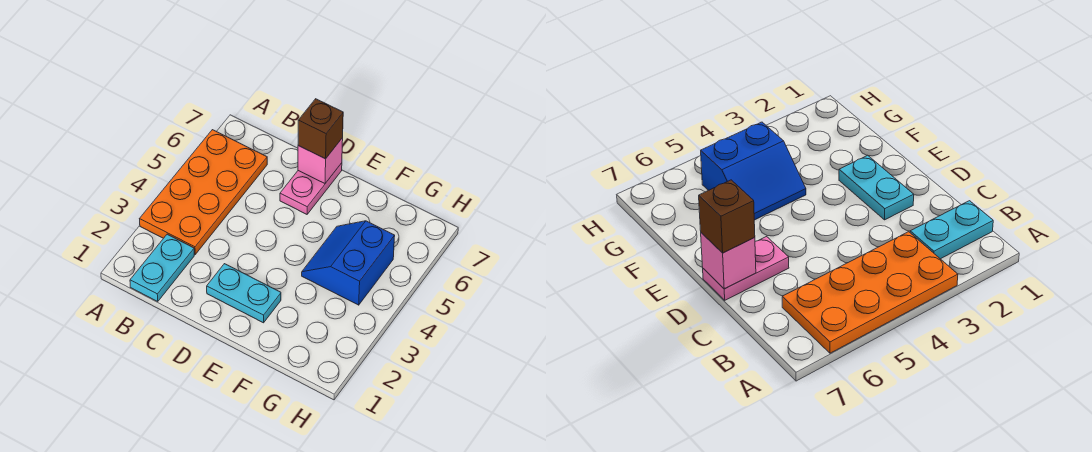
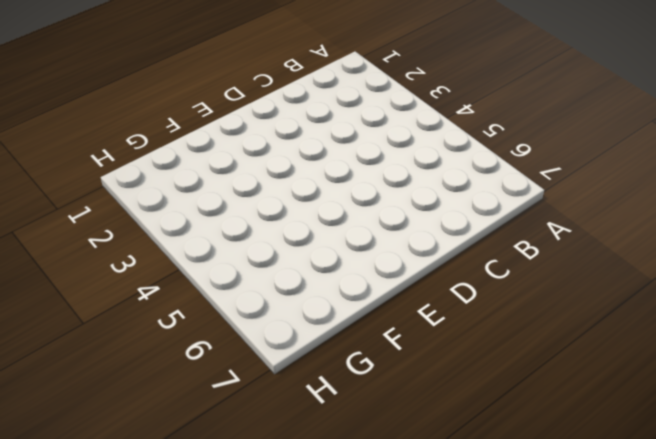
none -> orange 2x4 plate [140,130,267,254]
none -> cyan 1x2 plate [130,234,194,301]

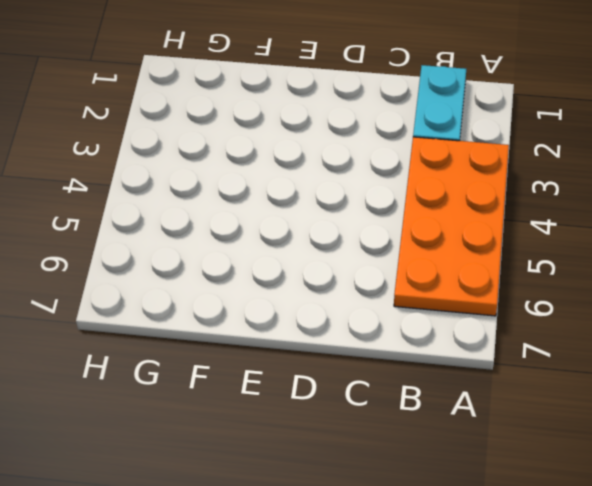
none -> cyan 1x2 plate [207,264,281,323]
none -> pink 1x2 plate [280,163,342,214]

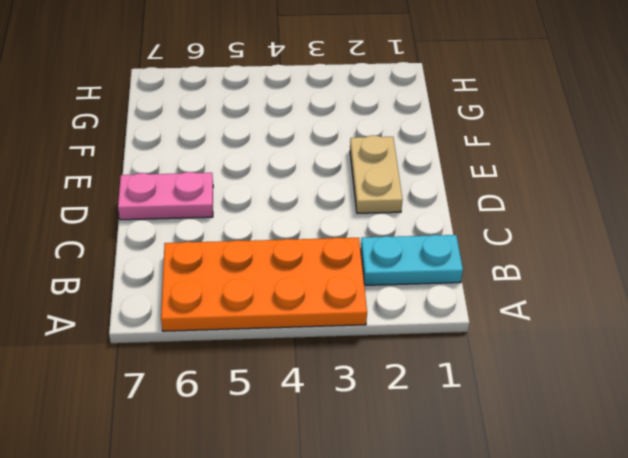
tan 1x2 plate [350,135,403,213] -> cyan 1x2 plate [207,264,281,323]
none -> blue 2x2 slope [302,221,395,305]
none -> pink 1x1 brick [298,138,343,183]

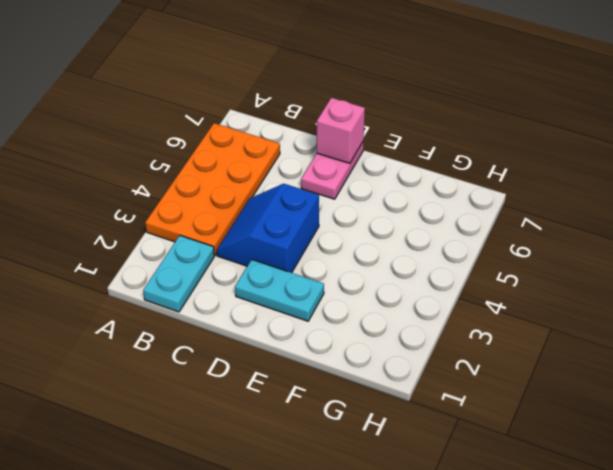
blue 2x2 slope [217,184,319,273] -> blue 2x2 slope moved to [302,221,395,305]
none -> brown 1x1 brick [298,99,343,159]

